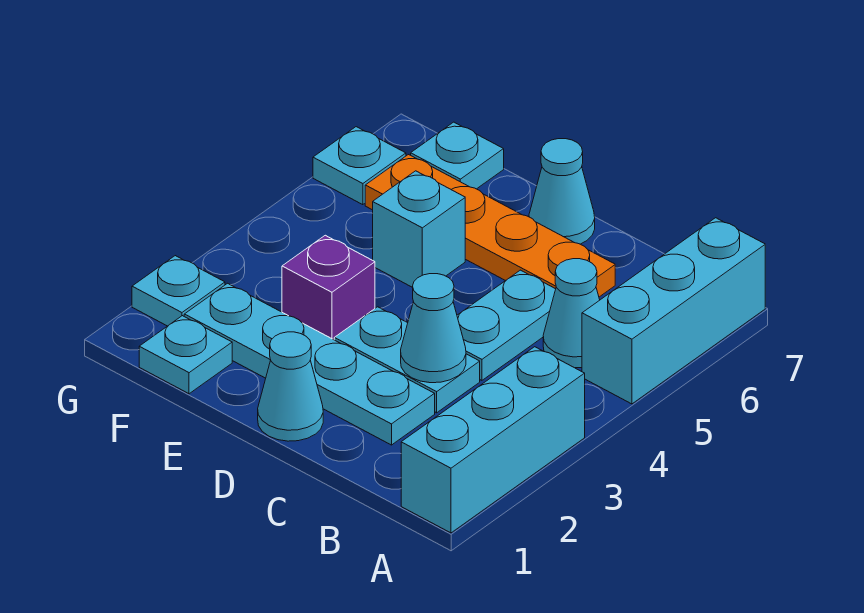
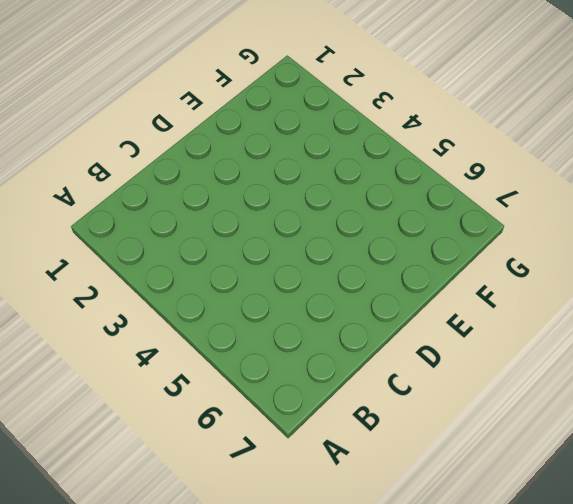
none -> cyan 1x3 brick [401,347,585,533]
none -> cyan 1x3 brick [582,218,765,404]
none -> cyan 1x1 cone [543,259,600,368]

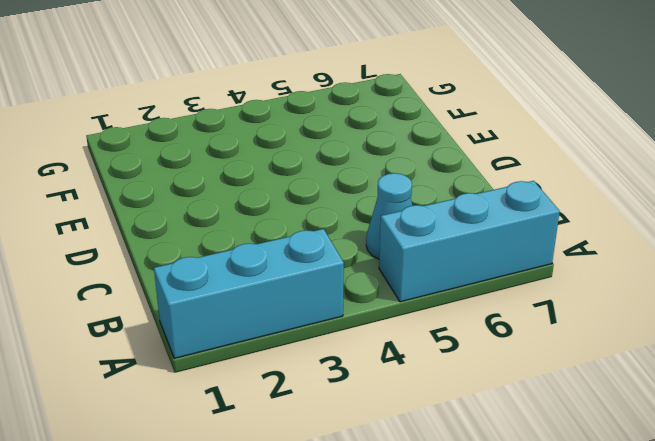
none -> cyan 1x4 plate [184,283,435,445]
none -> cyan 1x2 plate [334,307,480,413]
none -> cyan 1x2 plate [457,270,556,380]

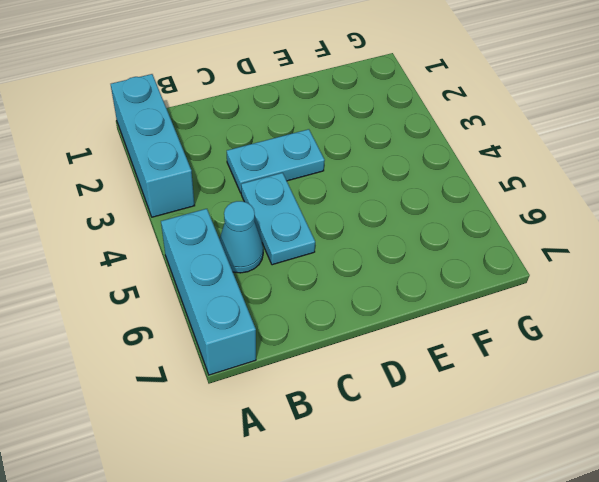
none -> cyan 1x4 plate [184,283,435,445]
none -> orange 1x4 plate [365,155,615,297]
none -> cyan 1x1 cone [258,332,323,441]

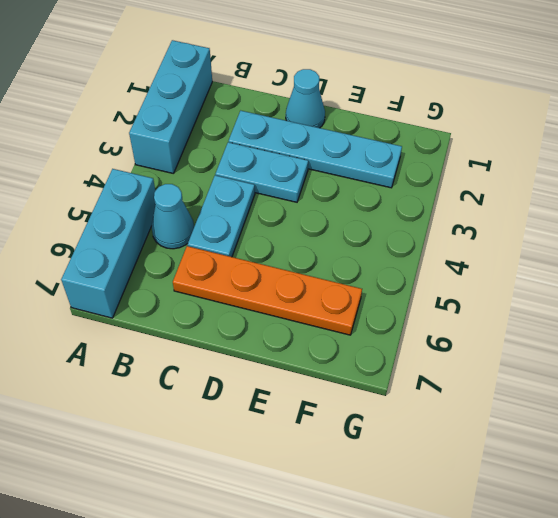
none -> cyan 1x1 cone [529,139,595,244]
none -> purple 1x1 brick [282,235,375,340]
none -> cyan 1x1 brick [373,171,465,287]

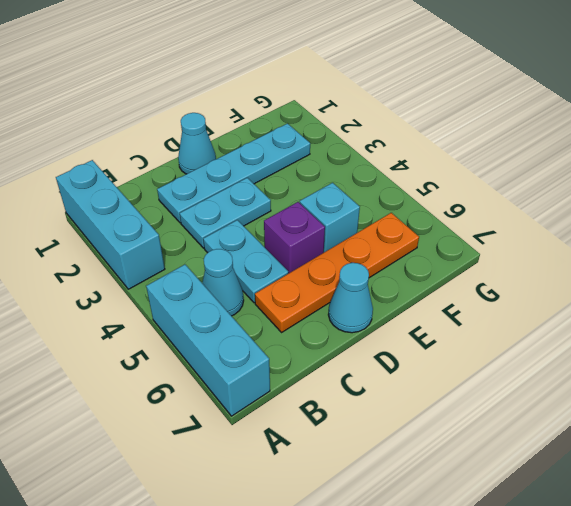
purple 1x1 brick [264,202,325,273] -> purple 1x1 brick moved to [282,235,375,340]
none -> cyan 1x1 plate [139,316,232,394]
none -> cyan 1x1 plate [411,122,504,189]
none -> cyan 1x1 plate [132,256,225,326]

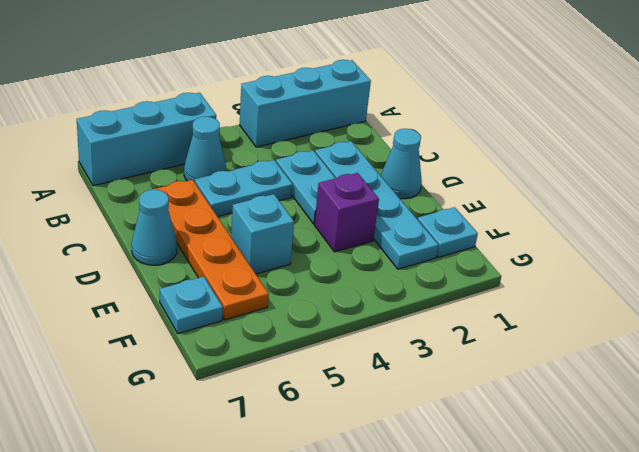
none -> cyan 1x1 plate [132,256,225,326]
none -> cyan 1x1 plate [313,127,406,205]
none -> cyan 1x1 cone [401,274,466,383]

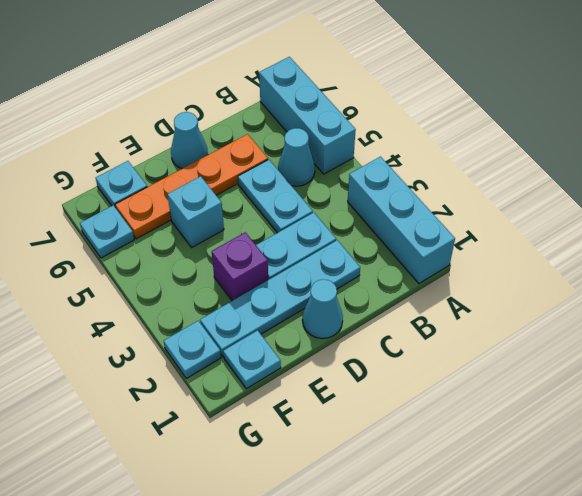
none -> cyan 1x1 cone [401,274,466,383]

